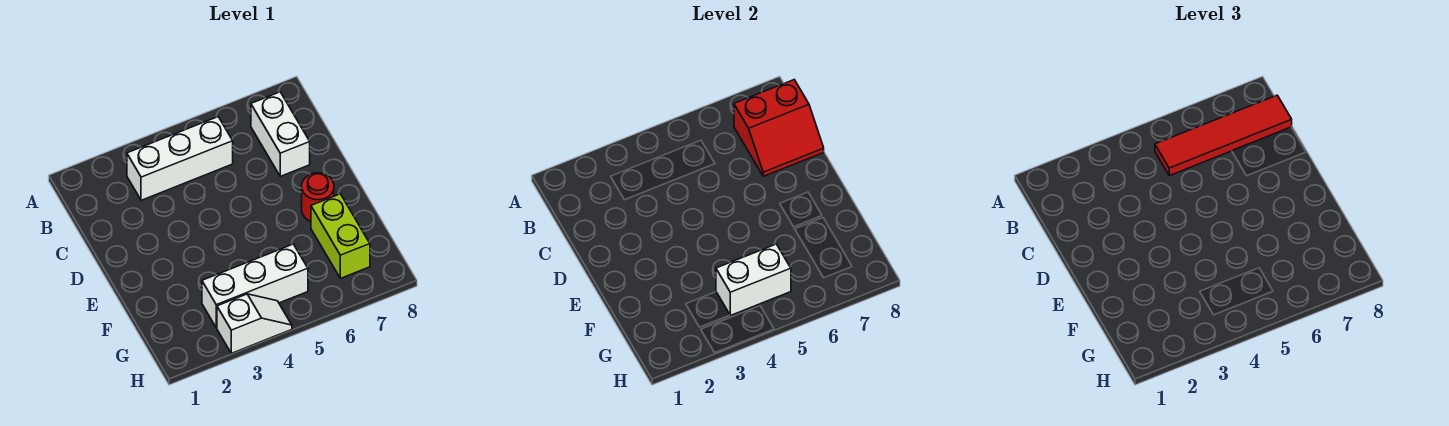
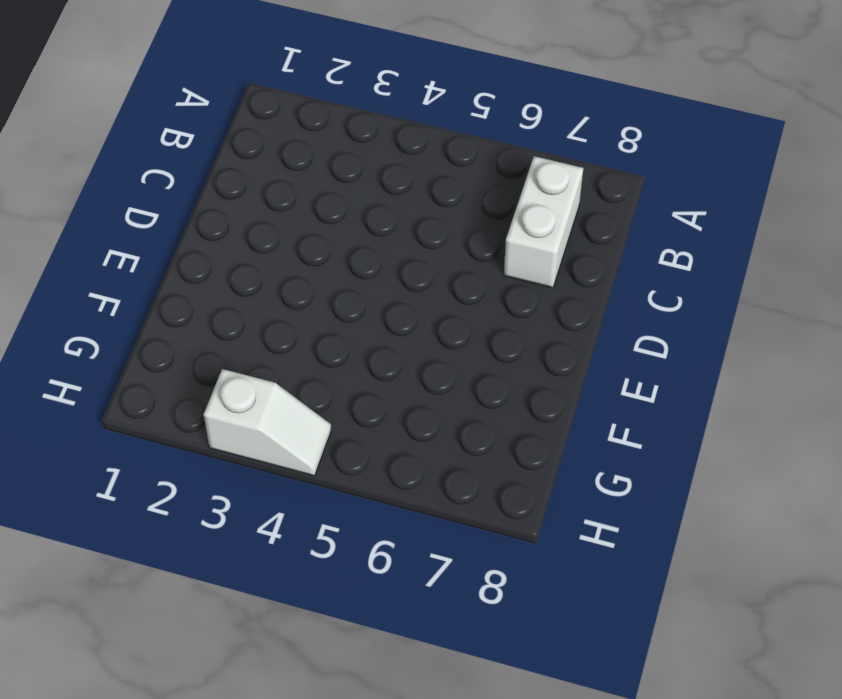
none -> white 1x3 brick [127,117,233,200]
none -> red 1x1 round brick [302,173,334,222]

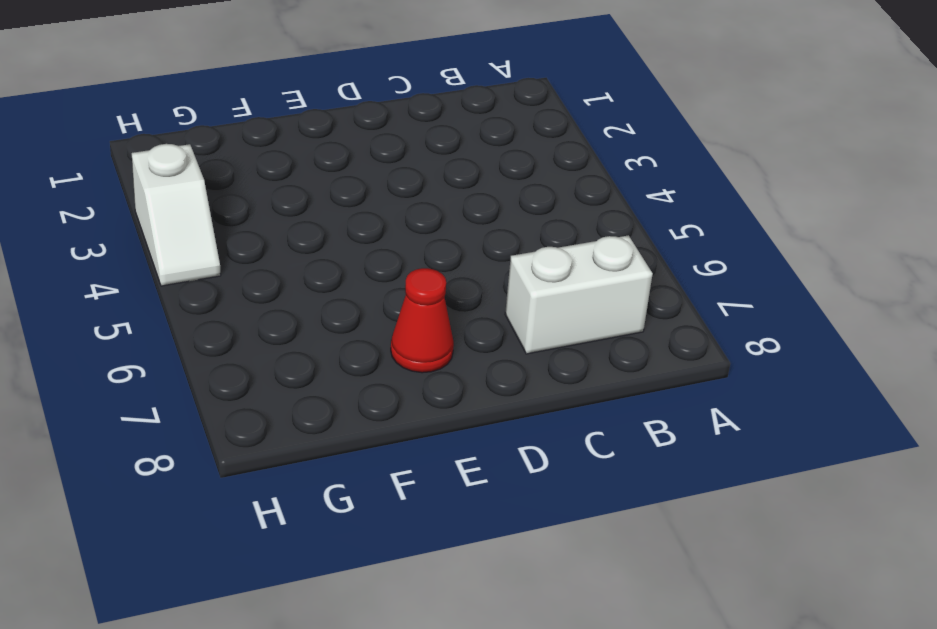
red 1x1 cone [391,268,454,373] -> red 1x1 round brick [302,173,334,222]
none -> white 1x3 brick [127,117,233,200]
none -> lime 1x2 brick [311,194,370,278]

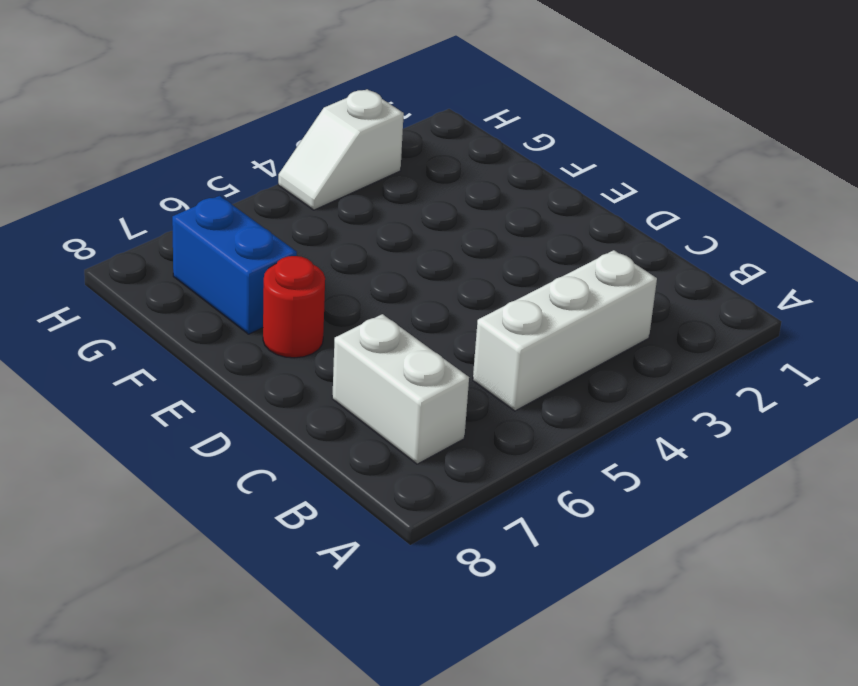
blue 1x2 brick [172,196,297,334] -> lime 1x2 brick [311,194,370,278]
none -> white 1x3 brick [202,244,308,328]
none -> red 2x2 slope [734,80,824,176]

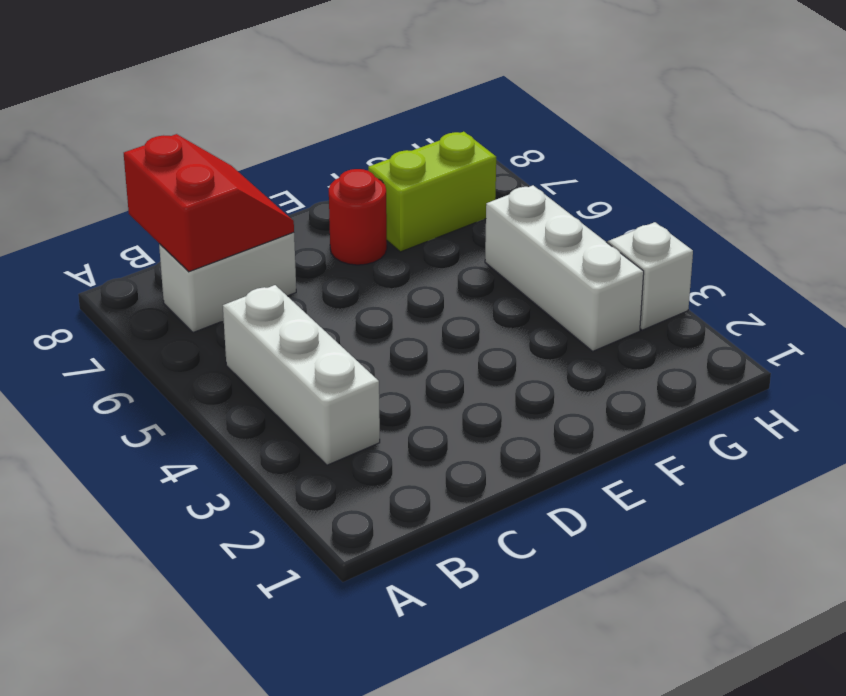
none -> white 1x2 brick [716,244,791,315]
none -> red 1x4 tile [1155,95,1292,176]

